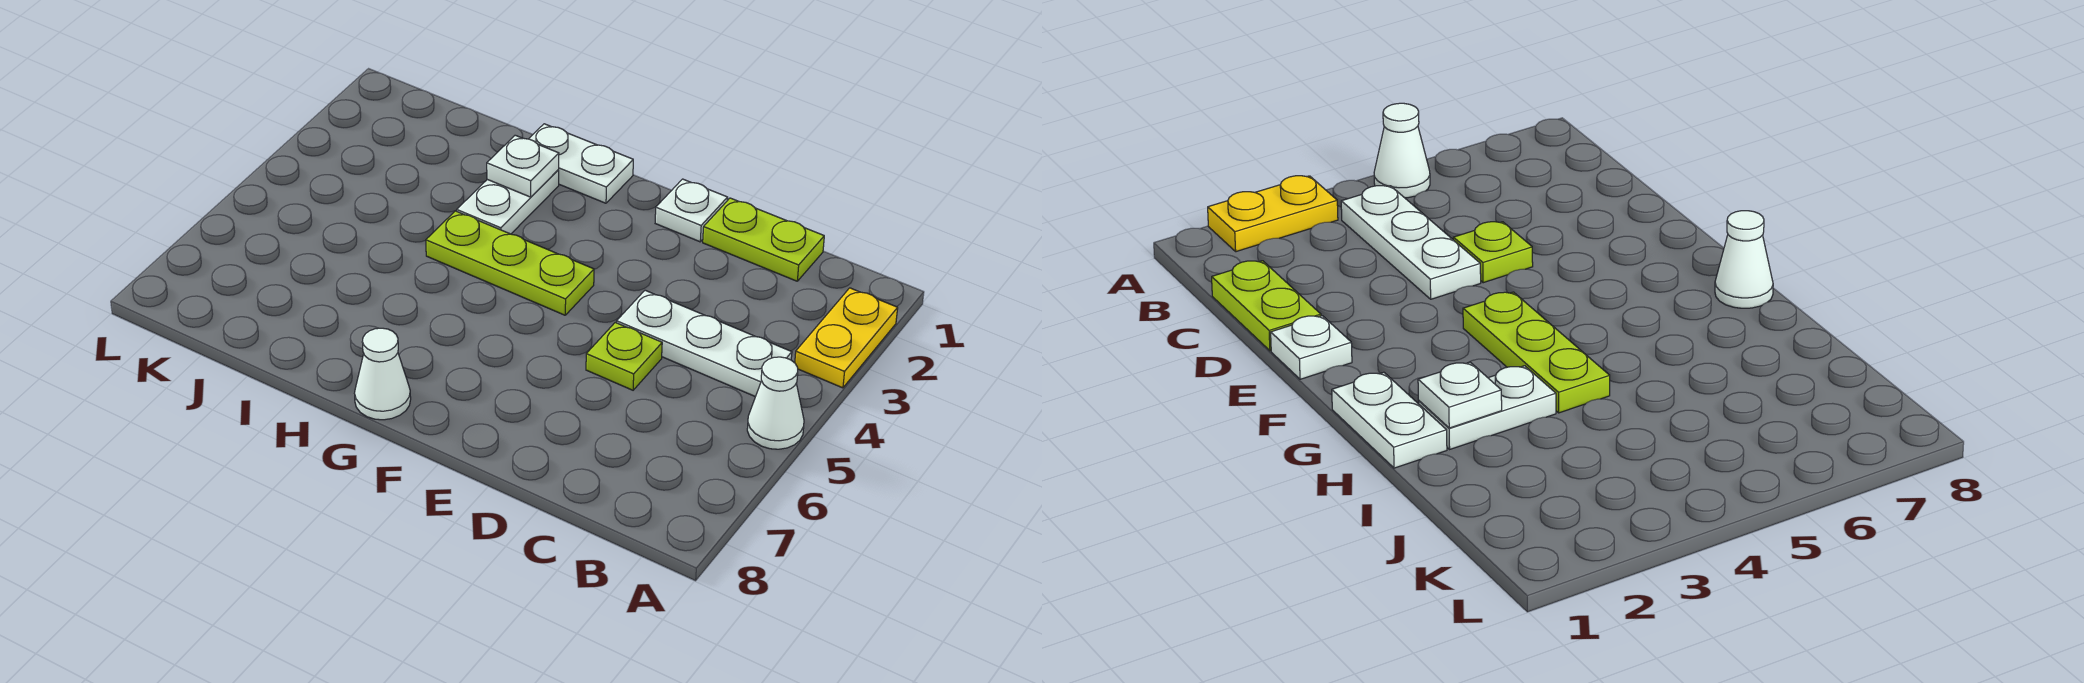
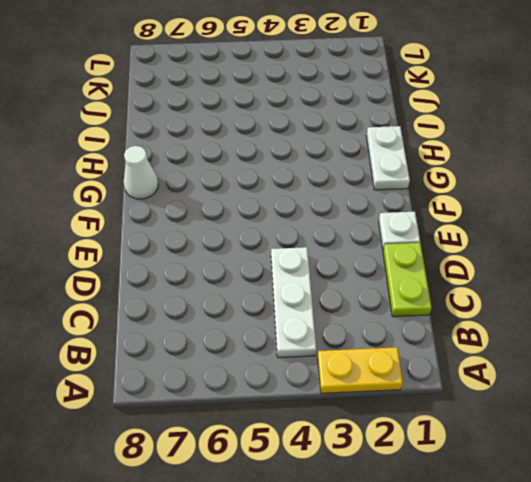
none -> white 1x1 cone [747,357,804,449]
none -> lime 1x1 plate [586,322,662,390]

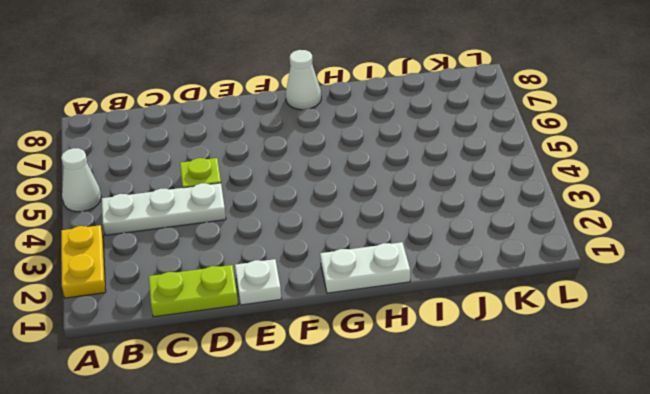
none -> lime 1x3 plate [426,211,594,315]
none -> white 1x2 plate [457,170,559,234]

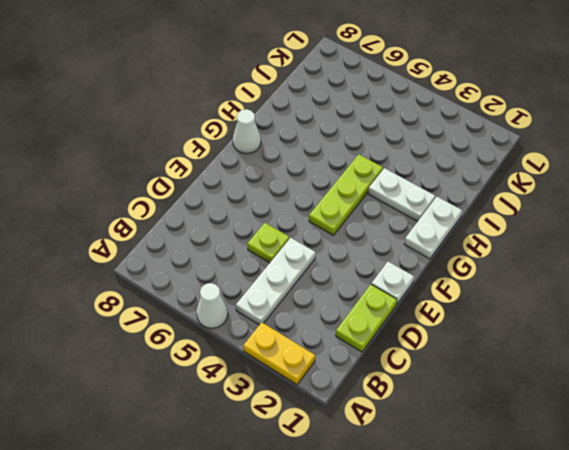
none -> white 1x1 plate [487,135,559,197]

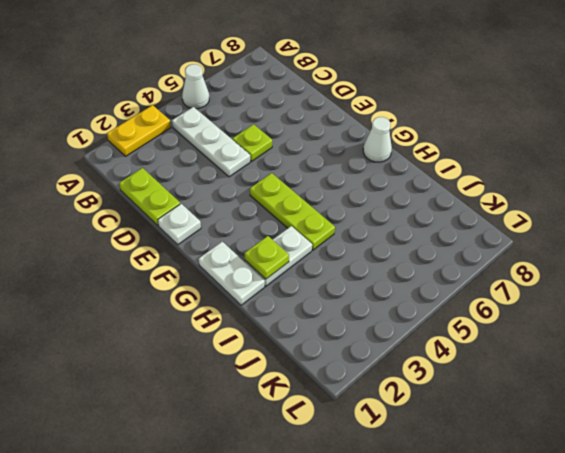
lime 1x1 plate [245,236,289,279] -> white 1x1 plate [487,135,559,197]

